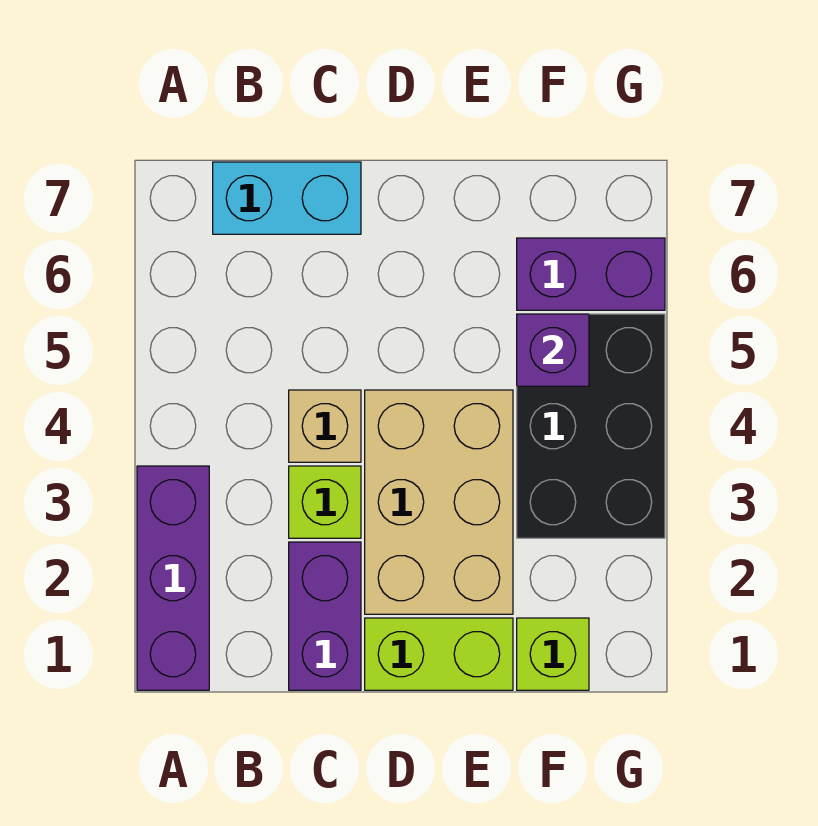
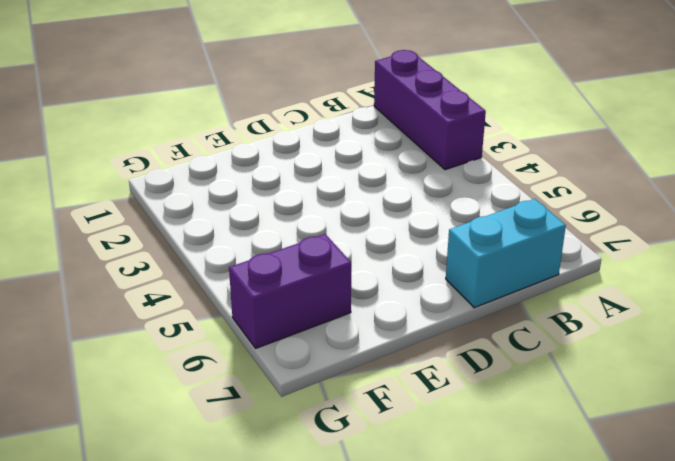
none -> purple 1x2 brick [289,542,361,690]
none -> lime 1x1 brick [289,466,361,538]

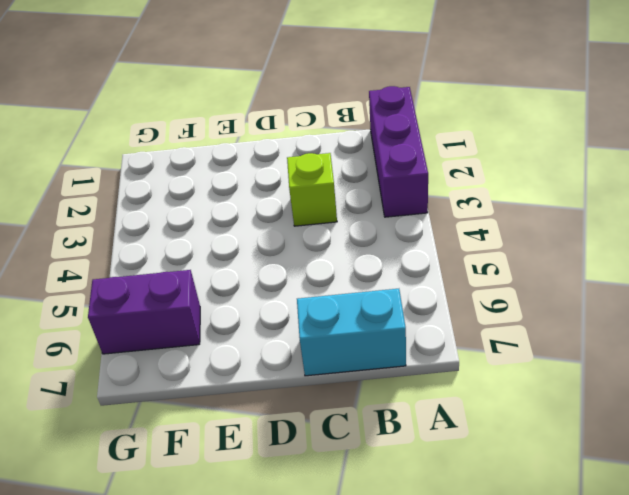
none -> purple 1x2 brick [289,542,361,690]
none -> tan 1x1 brick [289,390,361,462]

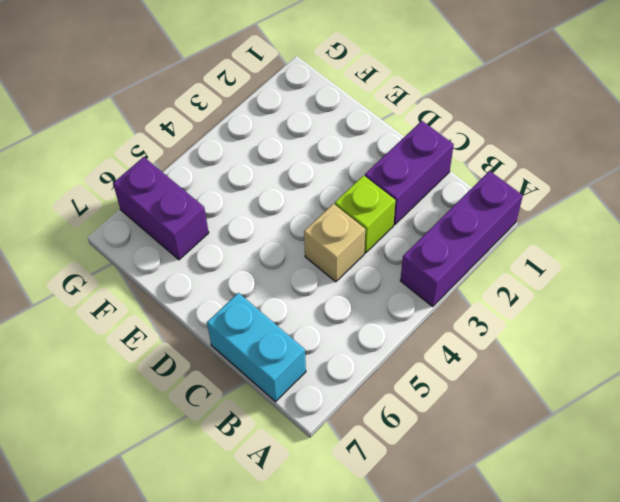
none -> lime 1x2 brick [365,618,513,690]
none -> tan 2x3 brick [365,390,513,614]

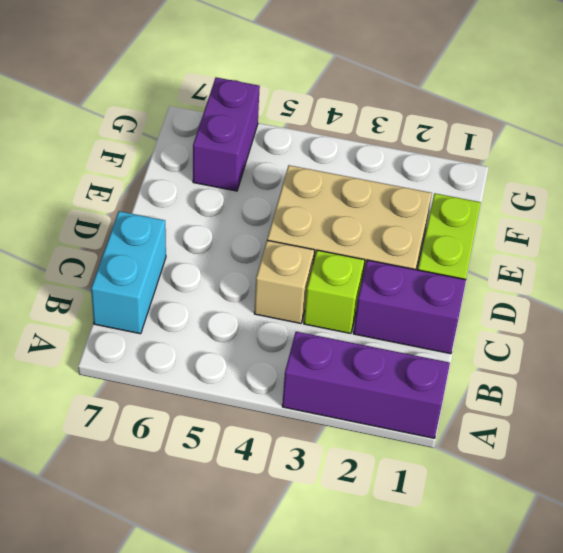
none -> lime 1x1 brick [517,618,589,690]
none -> black 2x3 brick [517,314,665,538]

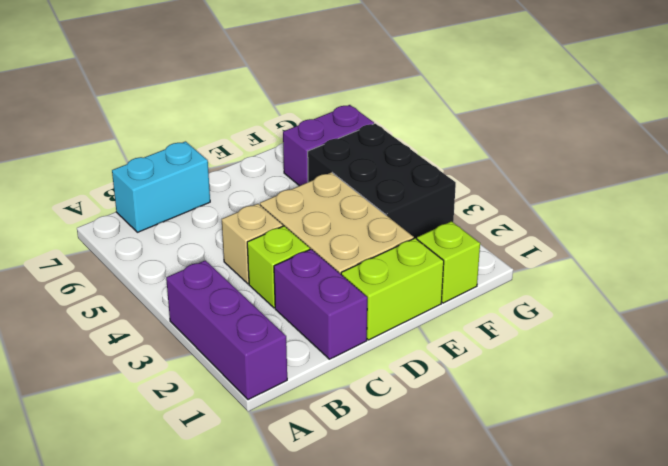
none -> purple 1x1 brick [517,314,589,386]

